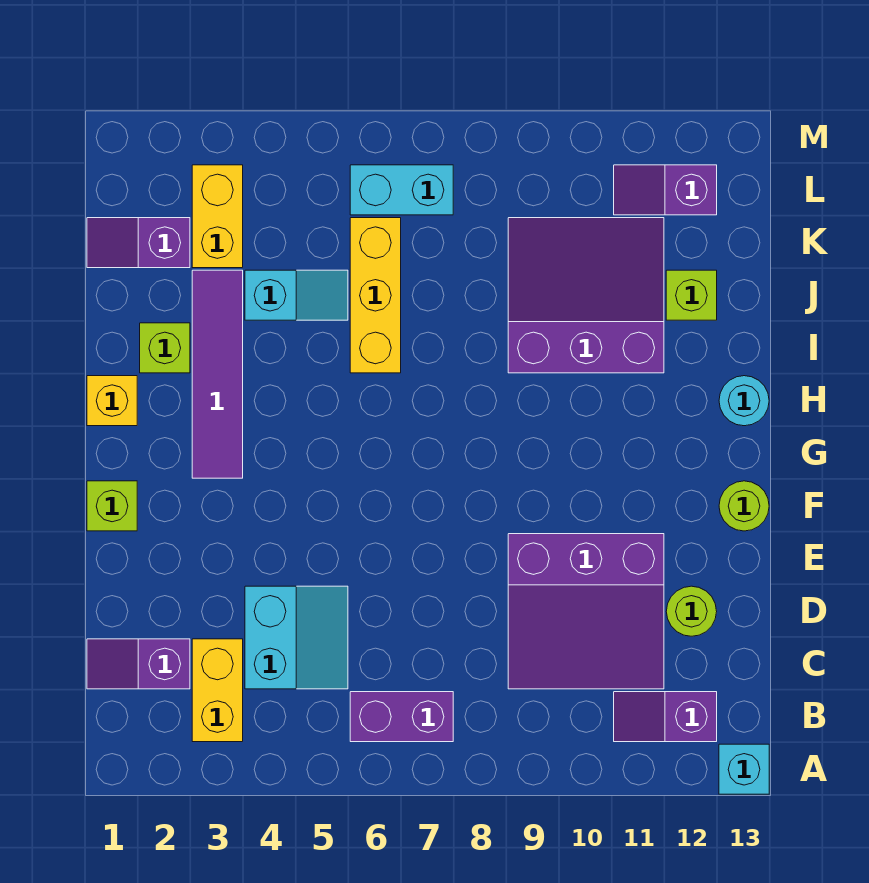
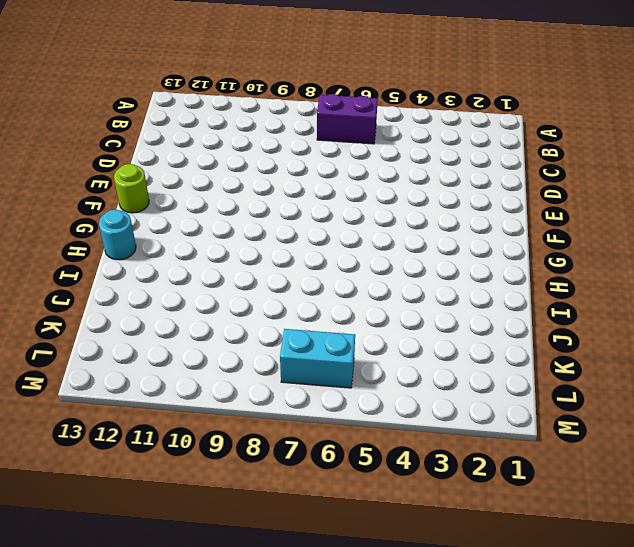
none -> cyan 1x1 brick [719,744,769,794]
none -> yellow 1x2 brick [192,639,243,742]
none -> purple 1x2 slope [614,692,717,742]

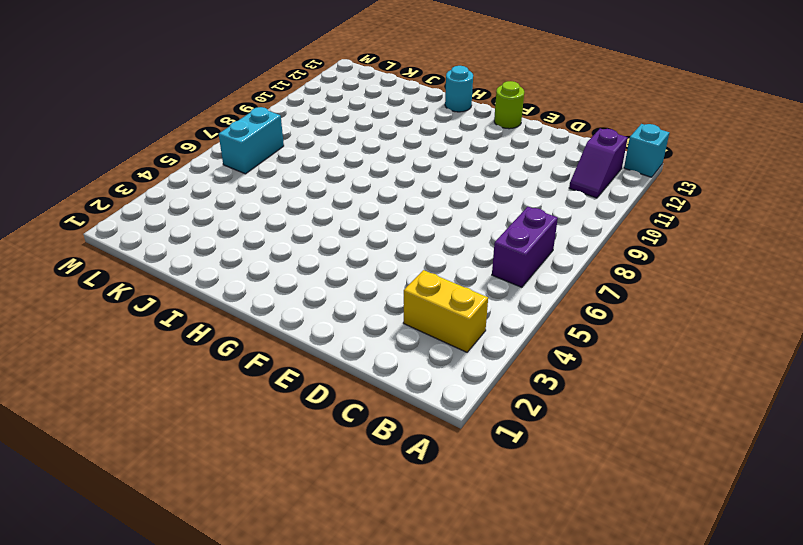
none -> purple 1x2 slope [87,639,190,689]
none -> cyan 2x2 slope [245,586,348,689]
none -> purple 3x3 slope [508,534,664,689]

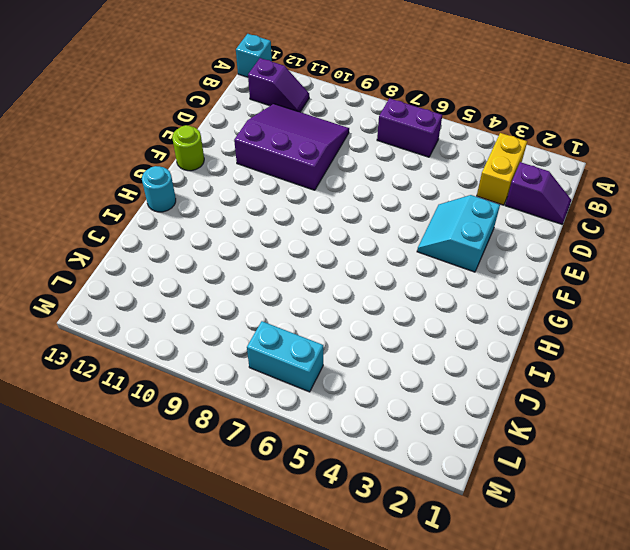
cyan 2x2 slope [417,195,500,272] -> cyan 2x2 slope moved to [245,586,348,689]
none -> lime 1x1 round brick [666,586,717,636]
none -> lime 1x1 brick [87,481,137,531]
none -> purple 1x4 tile [192,270,243,478]

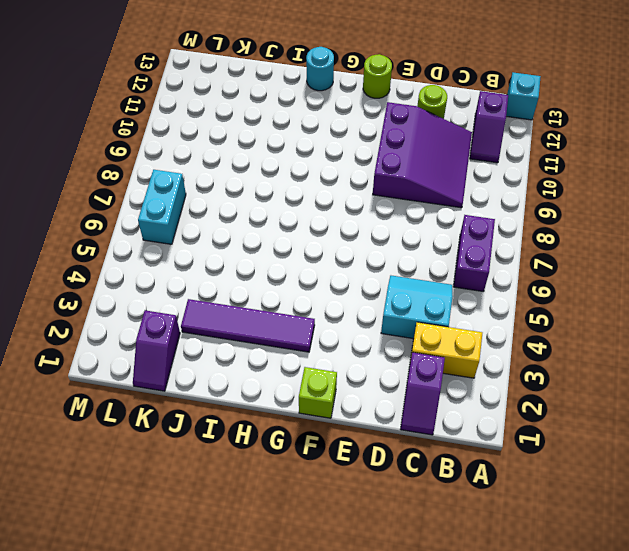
none -> yellow 1x1 brick [87,376,137,426]
none -> lime 1x1 brick [140,323,190,373]
none -> yellow 1x3 brick [350,218,401,373]

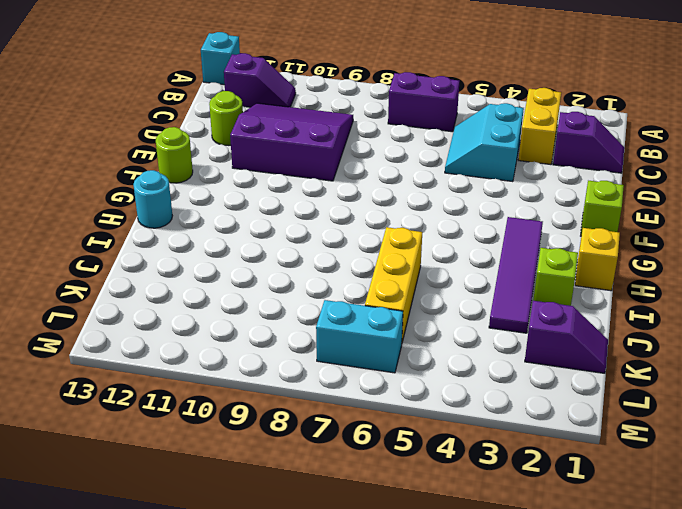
none -> purple 3x3 slope [508,218,664,373]
none -> cyan 1x2 slope [245,270,348,320]
none -> lime 1x1 brick [666,270,717,320]

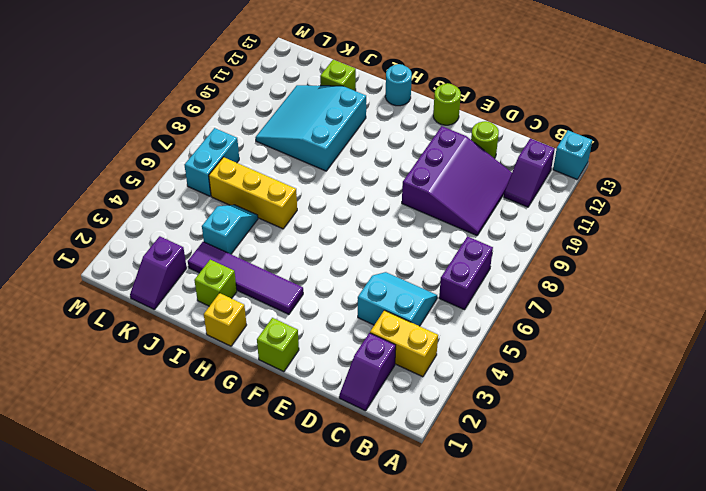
cyan 3x3 slope [255,85,366,171] -> purple 3x3 slope [508,218,664,373]
none -> yellow 1x2 brick [192,165,243,268]
none -> purple 1x2 slope [614,165,717,215]

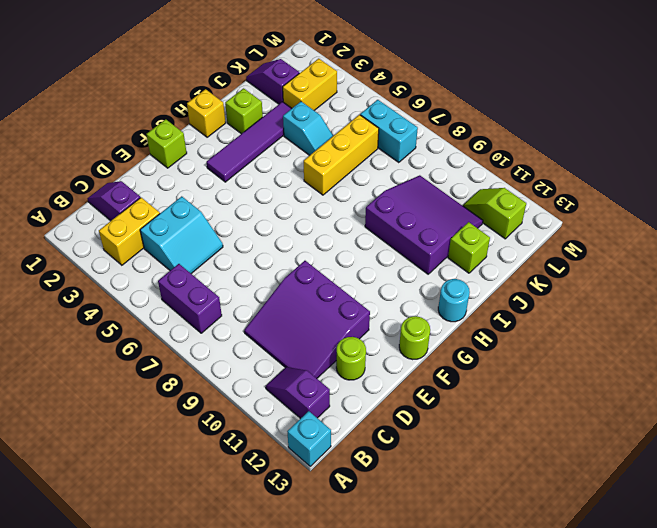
lime 1x2 slope [463,188,526,239] -> purple 1x2 slope [614,165,717,215]

